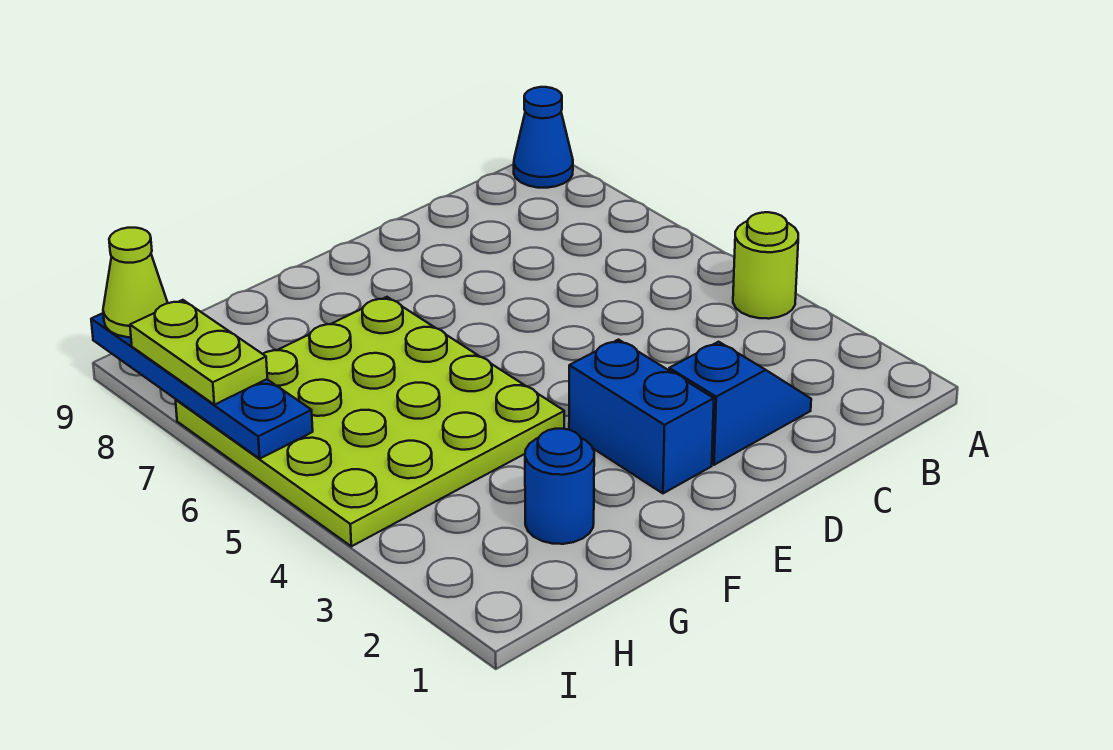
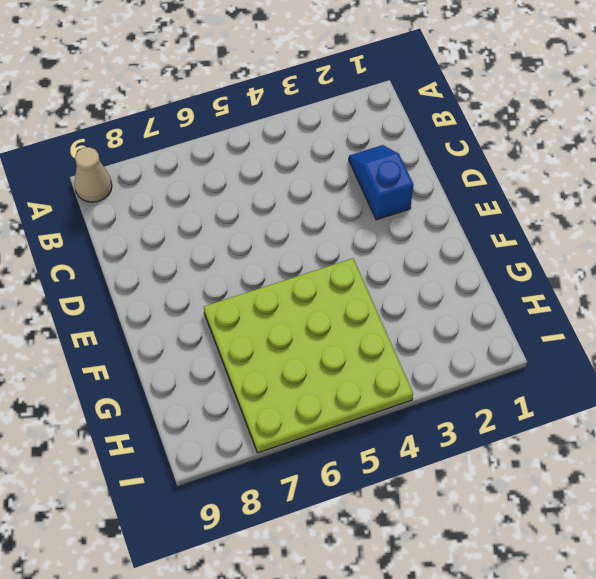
tan 1x1 cone [74,147,112,202] -> blue 1x1 cone [514,87,573,188]
none -> lime 1x1 round brick [733,212,798,319]
none -> blue 1x2 brick [569,340,714,493]

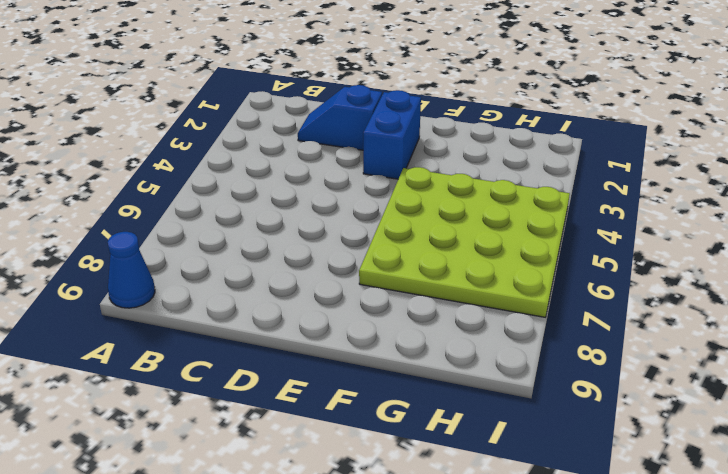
none -> lime 1x1 round brick [733,212,798,319]
none -> blue 1x1 round brick [525,429,594,544]

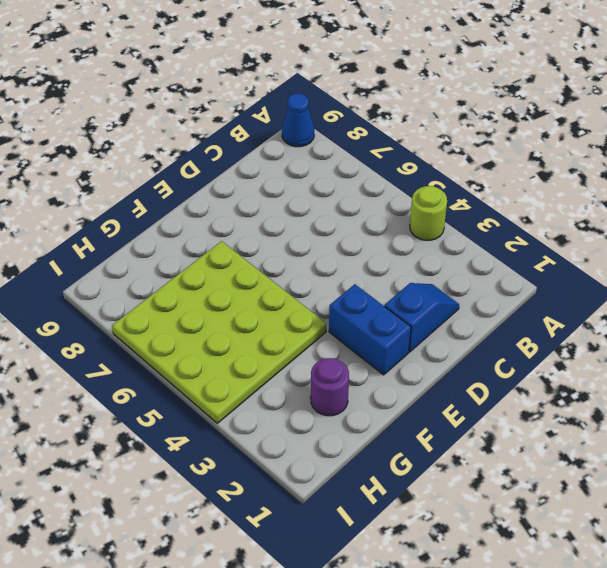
purple 1x1 round brick [311,358,349,416] -> blue 1x1 round brick [525,429,594,544]
none -> blue 1x4 plate [91,313,313,459]
none -> lime 1x2 plate [130,300,267,405]

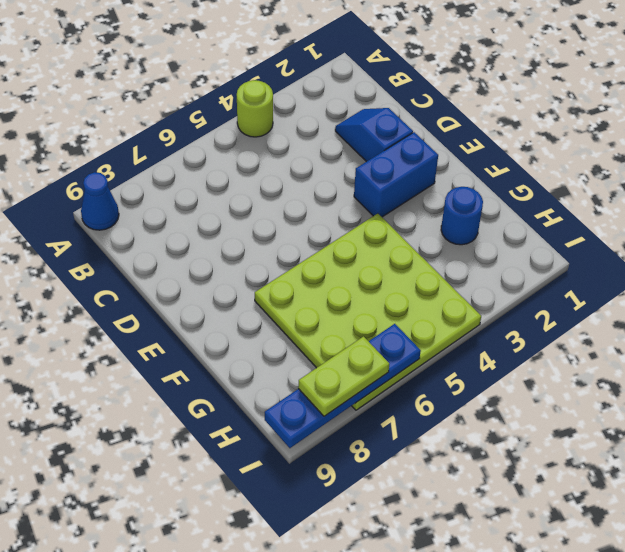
none -> lime 1x1 cone [103,228,168,337]

